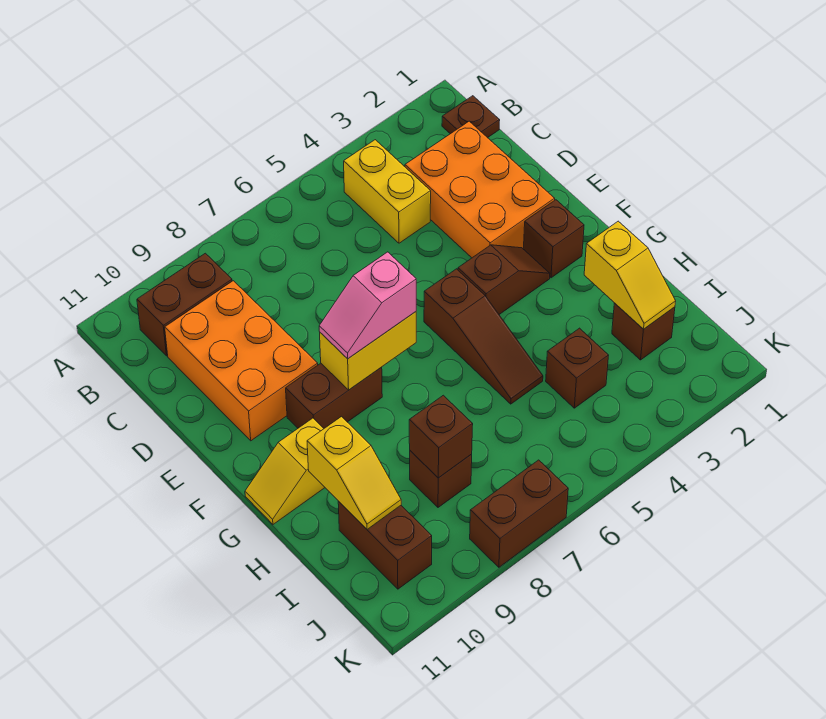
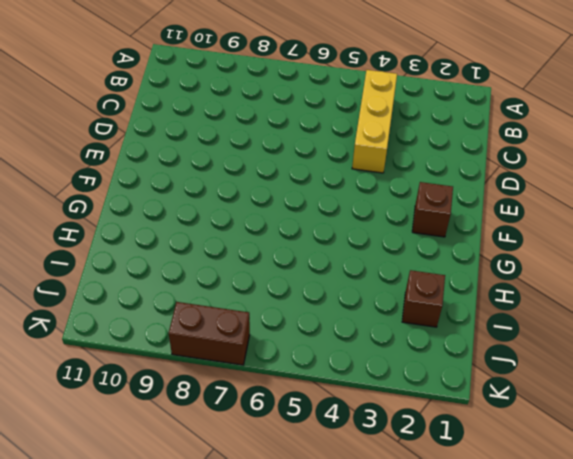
yellow 1x3 brick [352,70,397,173] -> yellow 1x2 brick [344,140,431,243]
none -> brown 1x1 plate [442,96,500,138]
none -> brown 1x2 brick [137,253,232,356]
none -> orange 2x3 brick [405,121,555,258]

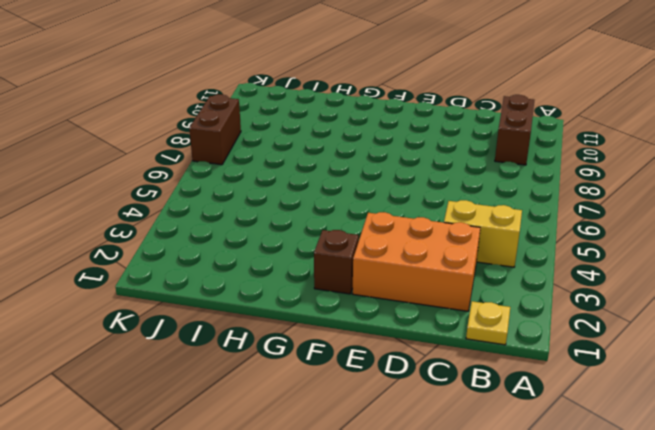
yellow 1x1 plate [466,301,510,345] -> brown 1x1 plate [442,96,500,138]
none -> orange 2x3 brick [165,281,318,441]
none -> brown 1x2 slope [458,245,550,314]
none -> brown 1x3 slope [424,269,543,404]

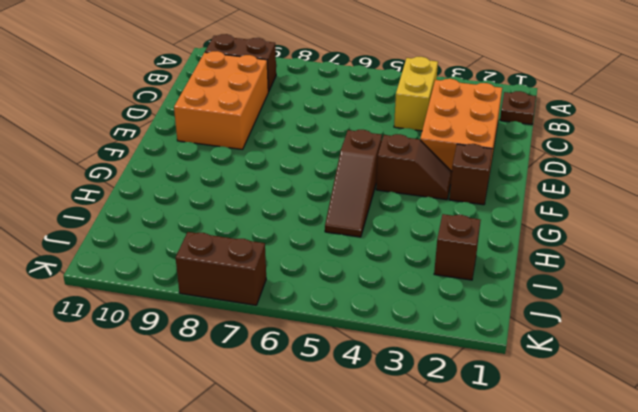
none -> brown 1x2 brick [286,363,382,428]
none -> yellow 1x2 slope [245,418,325,524]
none -> brown 1x1 brick [546,328,609,408]

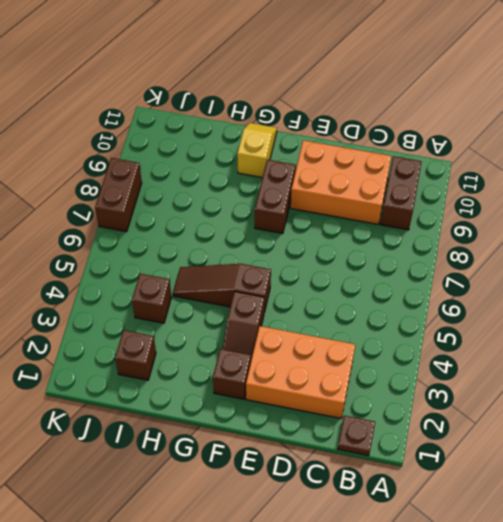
none -> yellow 1x2 brick [344,140,431,243]
none -> brown 1x1 brick [410,451,472,507]
none -> brown 1x2 brick [338,501,432,589]

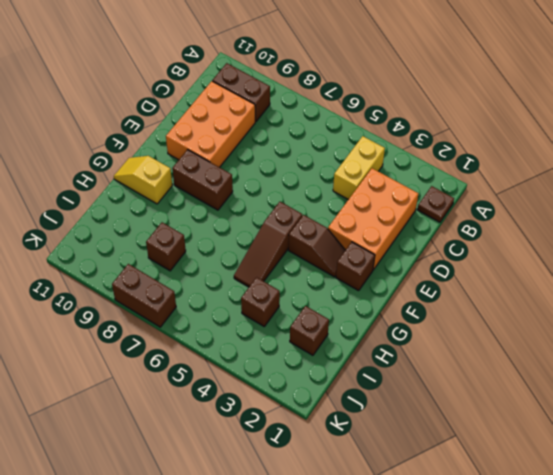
none -> brown 1x2 brick [338,501,432,589]
none -> yellow 1x2 brick [320,312,416,390]
none -> yellow 1x2 slope [584,221,676,329]

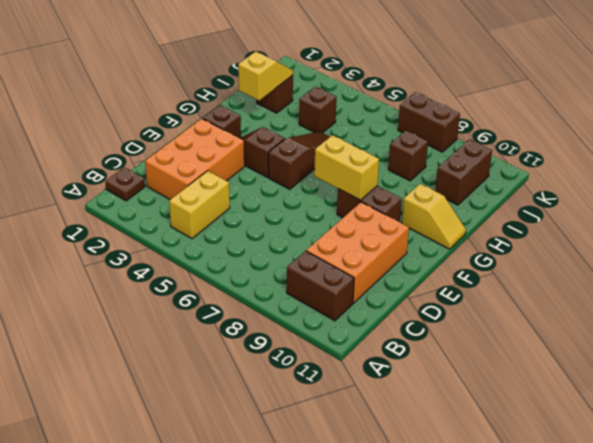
none -> yellow 1x2 slope [307,417,401,529]
none -> brown 1x1 brick [409,395,473,478]
none -> pink 1x2 slope [319,252,416,359]

